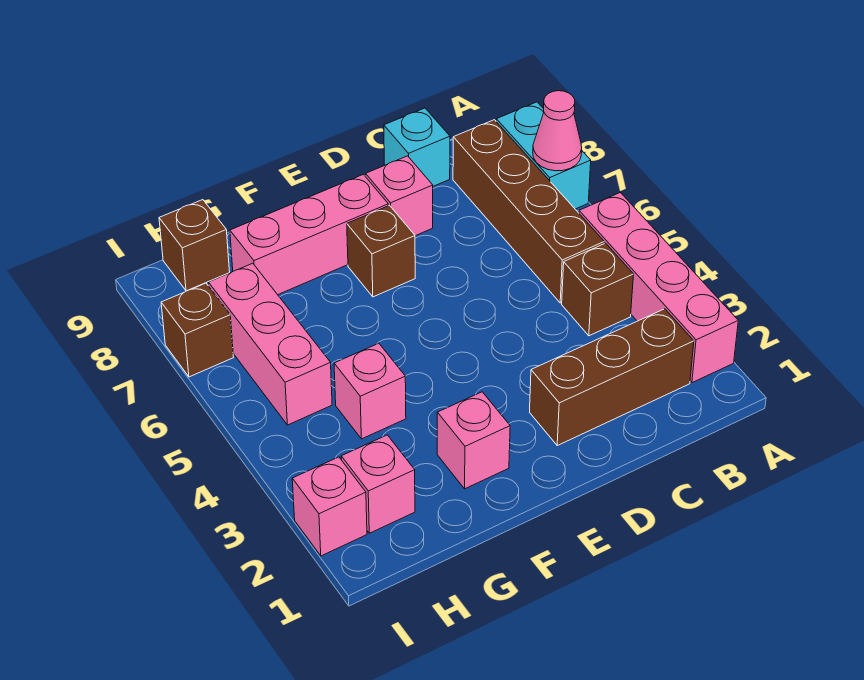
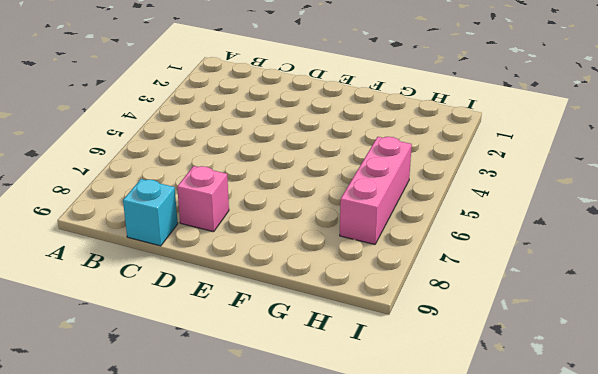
none -> pink 1x4 brick [579,193,738,383]
none -> cyan 1x2 brick [496,102,591,209]
none -> brown 1x3 brick [530,309,694,445]

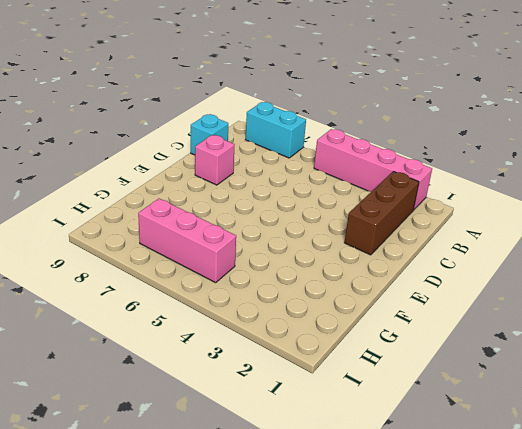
none -> brown 1x1 brick [562,243,634,336]
none -> brown 1x4 brick [453,120,604,303]
none -> brown 1x1 brick [347,206,415,297]

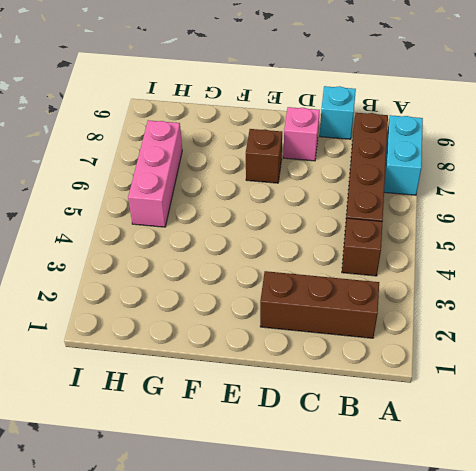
none -> pink 1x4 brick [579,193,738,383]
none -> pink 1x3 brick [230,174,388,295]
none -> pink 1x1 brick [437,392,510,489]

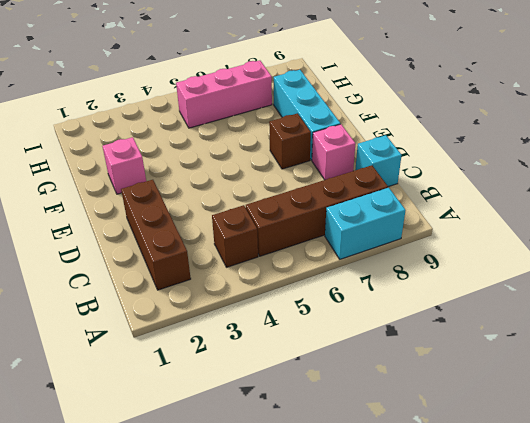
cyan 1x3 brick [274,70,340,160] -> pink 1x3 brick [230,174,388,295]
none -> pink 1x4 brick [579,193,738,383]
none -> pink 1x1 brick [334,343,406,439]
none -> pink 1x1 brick [341,435,415,533]

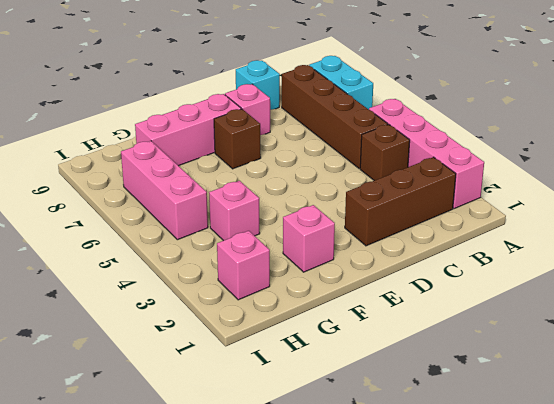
none -> brown 1x1 brick [159,200,230,291]
none -> pink 1x1 brick [292,457,367,556]
none -> brown 1x1 brick [161,283,234,377]

